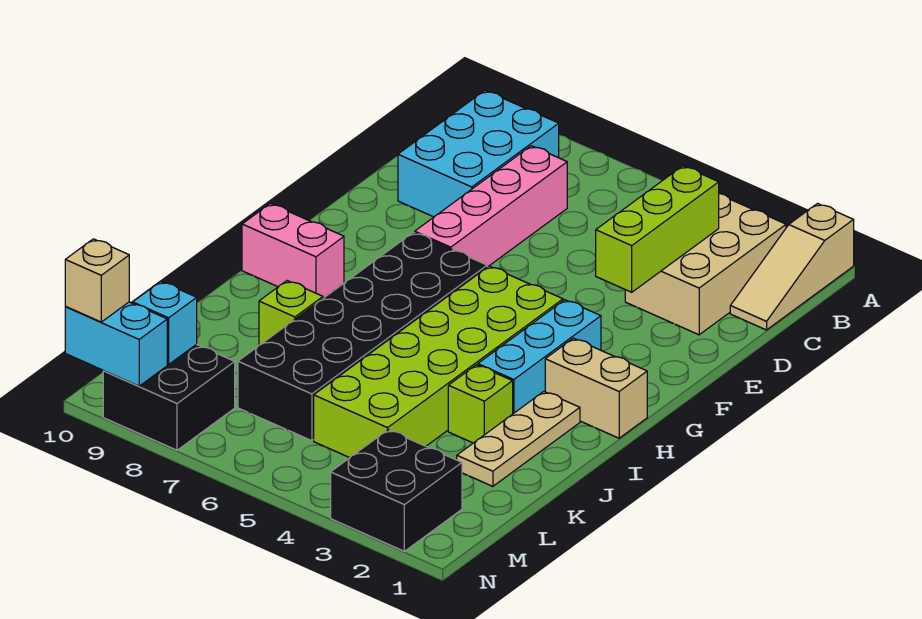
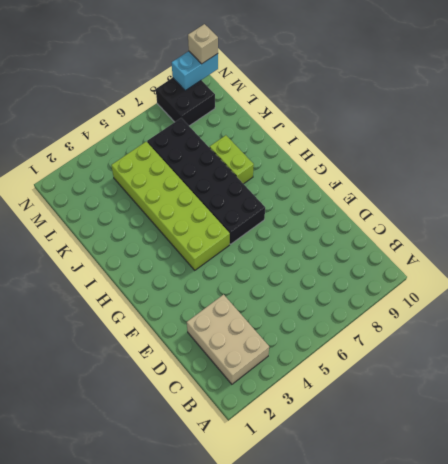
lime 1x2 brick [210,135,254,184] -> lime 1x1 brick [259,281,323,345]
none -> tan 1x3 slope [730,204,854,330]
none -> cyan 2x3 brick [398,91,559,217]
none -> pink 1x4 brick [415,146,567,267]

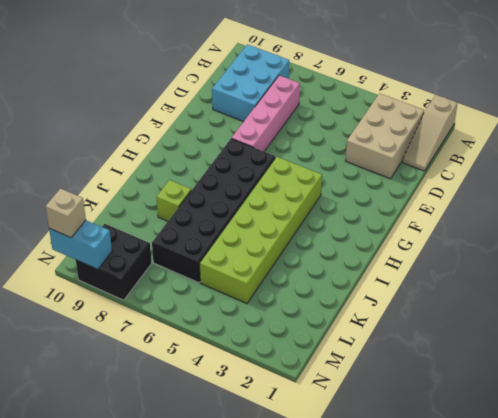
none -> cyan 1x3 brick [478,300,601,414]
none -> tan 1x2 brick [545,338,647,438]
none -> pink 1x2 brick [242,204,344,298]

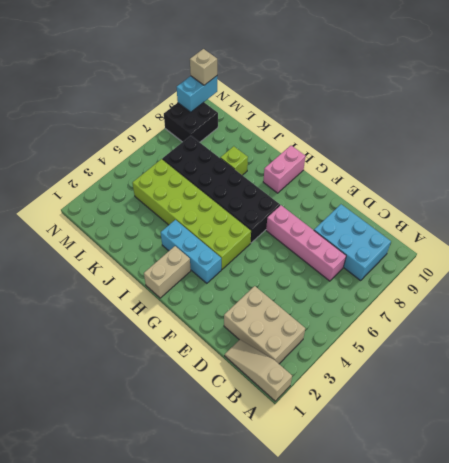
none -> tan 1x3 plate [457,392,580,486]
none -> lime 1x1 brick [448,365,513,443]
none -> black 2x2 brick [331,430,462,551]

